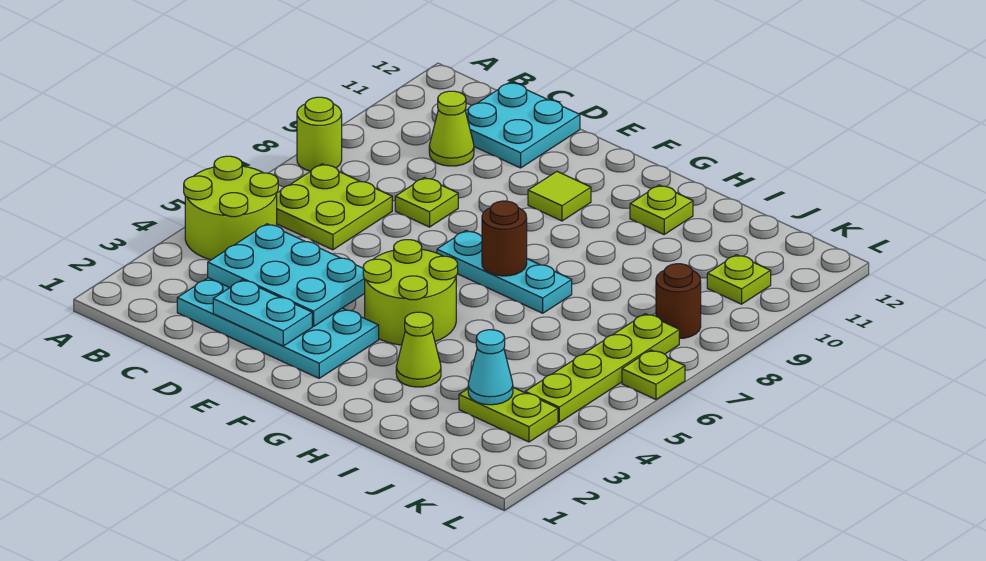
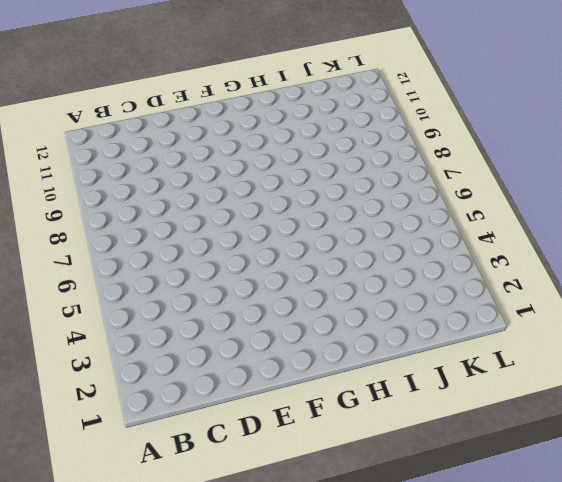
none -> lime 2x2 round brick [184,156,278,260]
none -> lime 1x1 round brick [297,97,342,171]
none -> lime 2x2 plate [277,164,392,250]

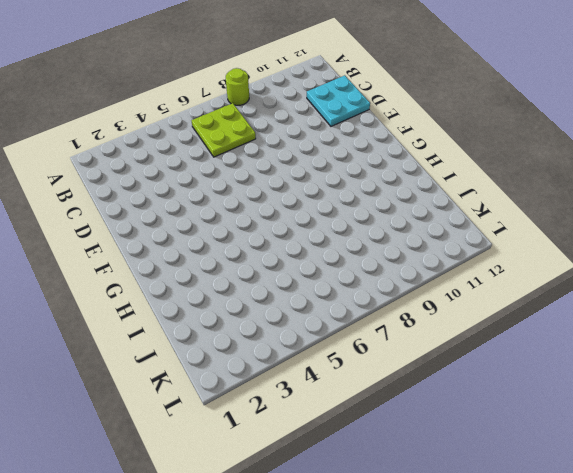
none -> lime 2x2 round brick [184,156,278,260]
none -> cyan 2x4 plate [177,278,379,378]
none -> lime 1x1 cone [429,91,474,166]

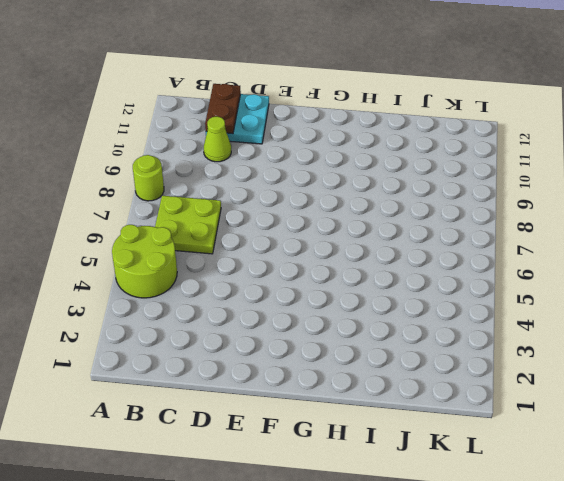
brown 1x2 plate [205,84,241,134] -> none
none -> cyan 2x4 plate [177,278,379,378]
none -> lime 1x1 plate [395,177,458,227]
none -> lime 2x2 round brick [363,240,458,345]

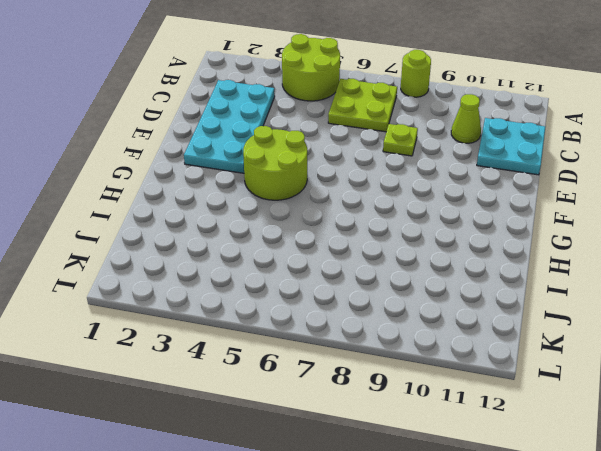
none -> cyan 1x3 plate [437,231,572,313]
none -> lime 1x1 tile [528,172,591,221]
none -> lime 1x1 cone [396,312,441,387]

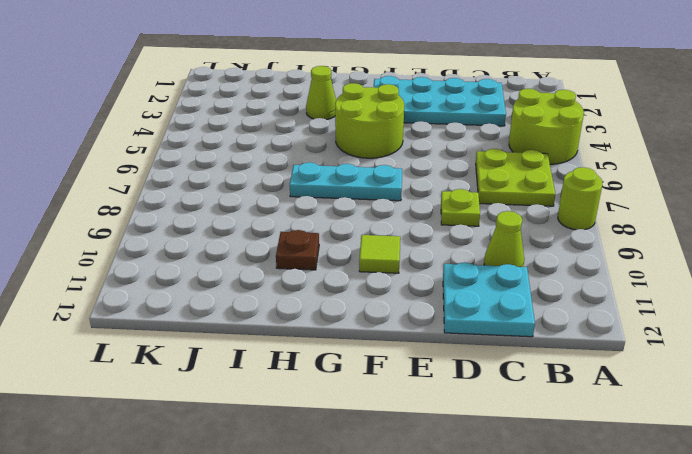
brown 1x1 plate [276,230,319,270] -> none
none -> lime 1x1 plate [630,185,693,234]
none -> lime 1x2 plate [459,387,558,442]
none -> lime 1x4 plate [525,314,679,422]

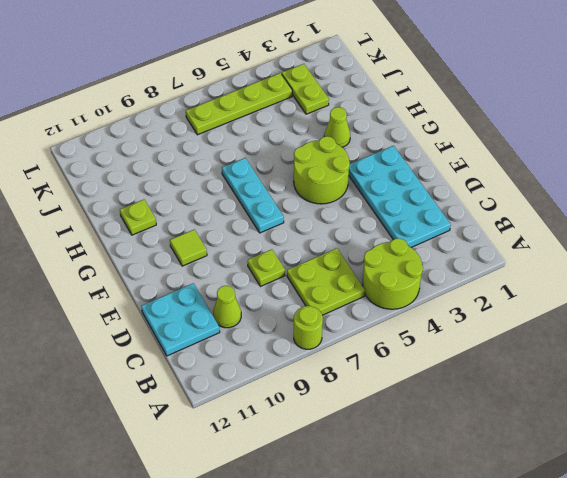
none -> brown 1x1 round brick [656,264,701,339]
none -> lime 1x1 plate [707,255,771,304]
none -> lime 1x1 plate [622,350,685,399]

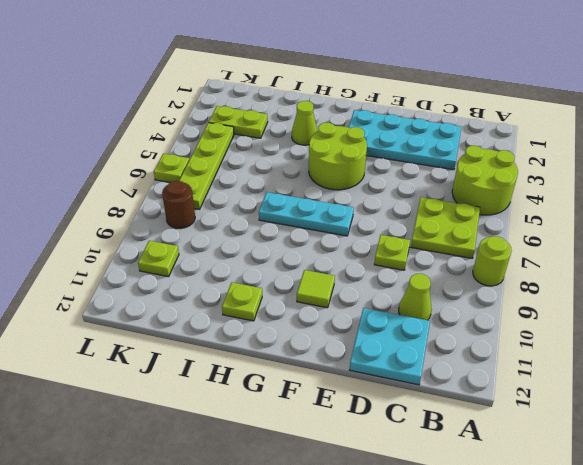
none -> cyan 2x3 plate [208,224,365,326]
none -> cyan 1x2 plate [213,280,312,346]
none -> brown 1x1 round brick [482,201,527,276]

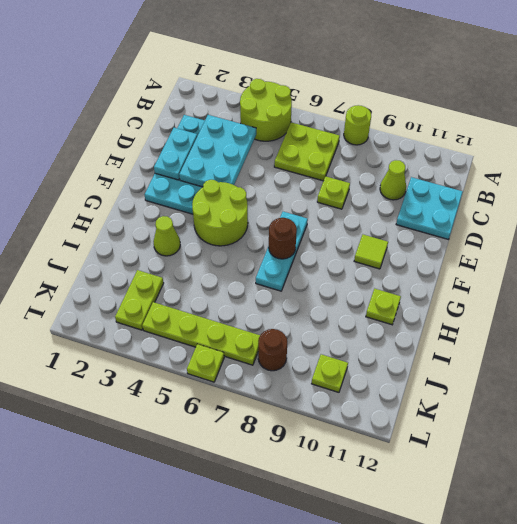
none -> cyan 1x1 cone [468,330,513,405]

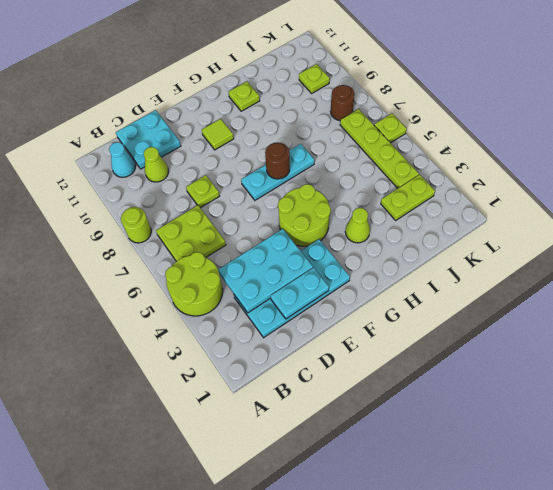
cyan 1x1 cone [109,142,135,177] -> cyan 1x1 cone moved to [468,330,513,405]

